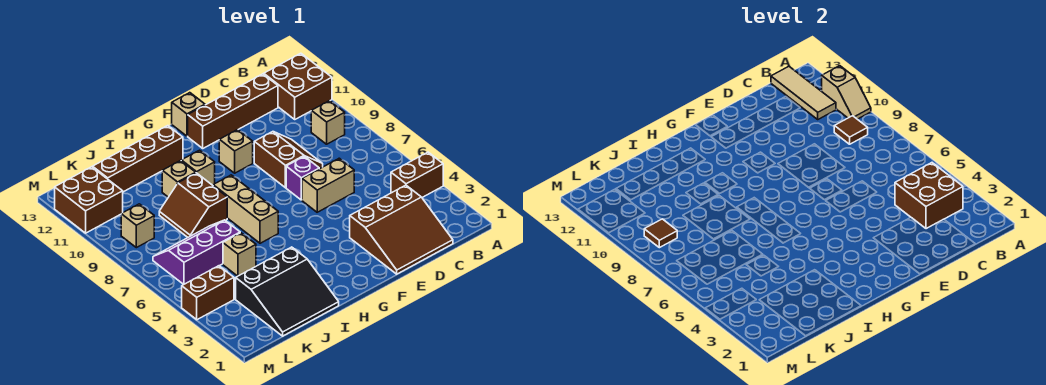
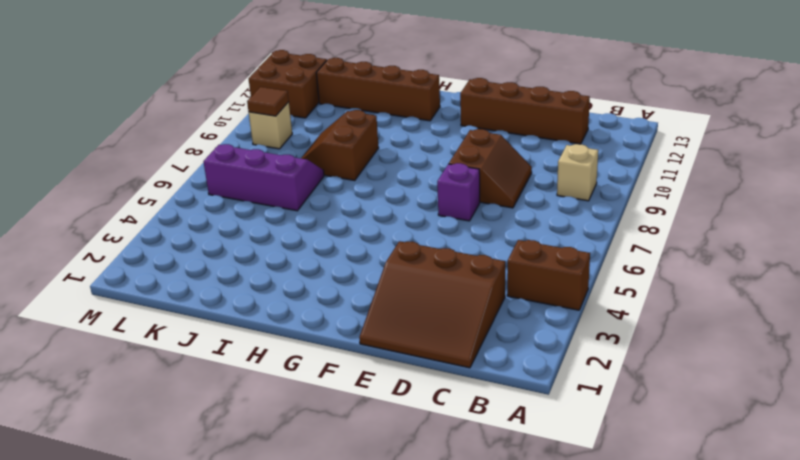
none -> brown 2x2 brick [264,53,332,119]
none -> tan 1x2 brick [302,158,354,212]
none -> tan 1x1 brick [219,130,253,173]

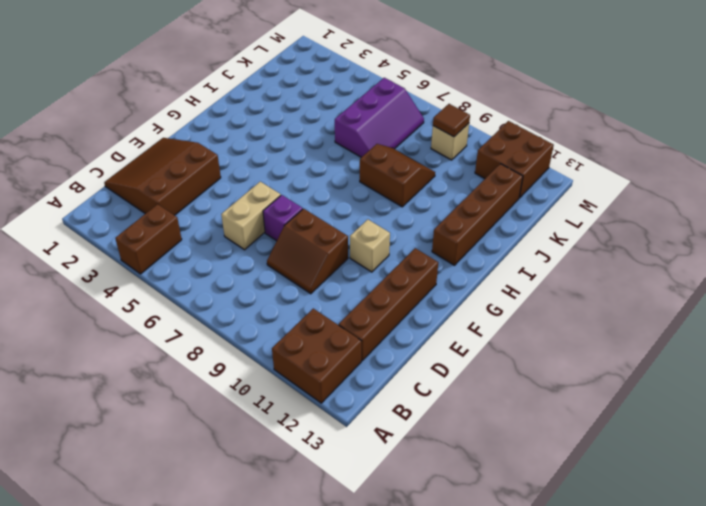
none -> tan 1x1 brick [311,101,345,144]
none -> tan 1x1 brick [172,93,205,136]
none -> tan 1x3 brick [213,175,278,243]

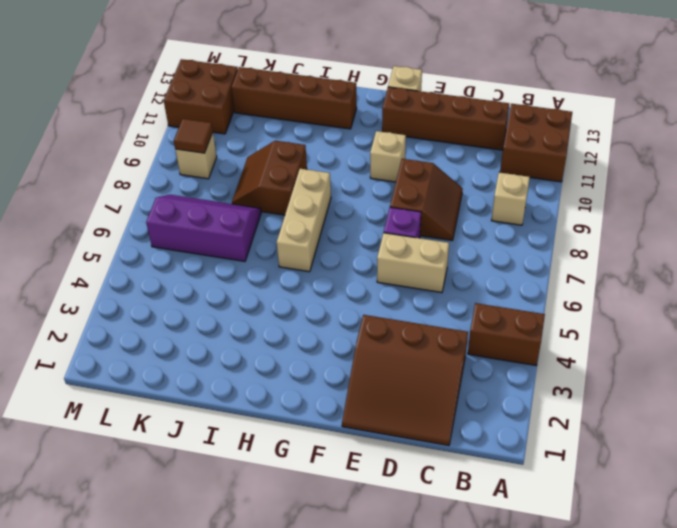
none -> tan 1x1 brick [181,150,215,185]
none -> black 3x3 slope [236,247,339,336]
none -> tan 1x1 brick [162,161,196,197]

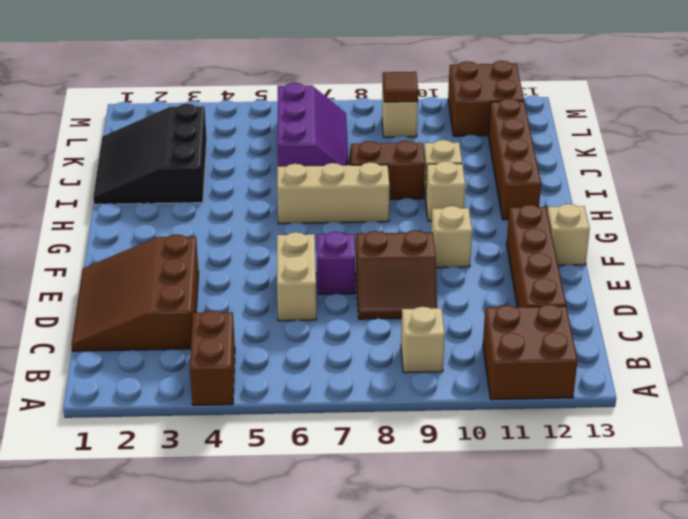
none -> tan 1x1 brick [223,233,256,276]
none -> brown 1x2 brick [182,266,234,320]
none -> tan 1x2 slope [822,66,871,119]

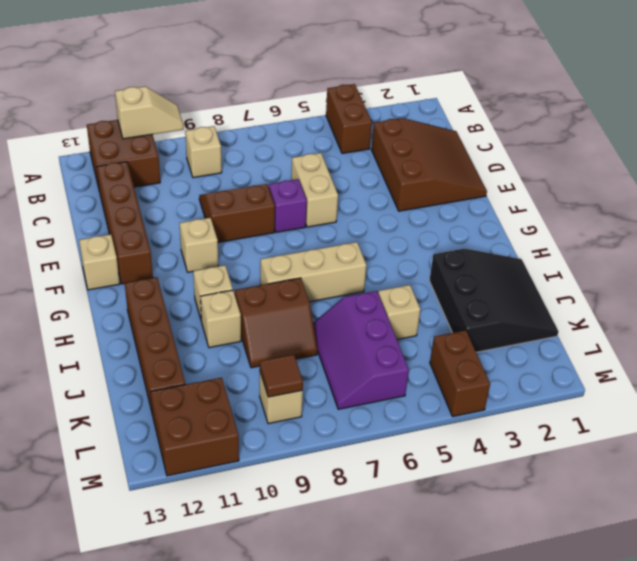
none -> brown 2x2 brick [895,163,963,229]
none -> brown 1x1 tile [834,116,868,144]
none -> tan 1x3 tile [771,66,836,119]

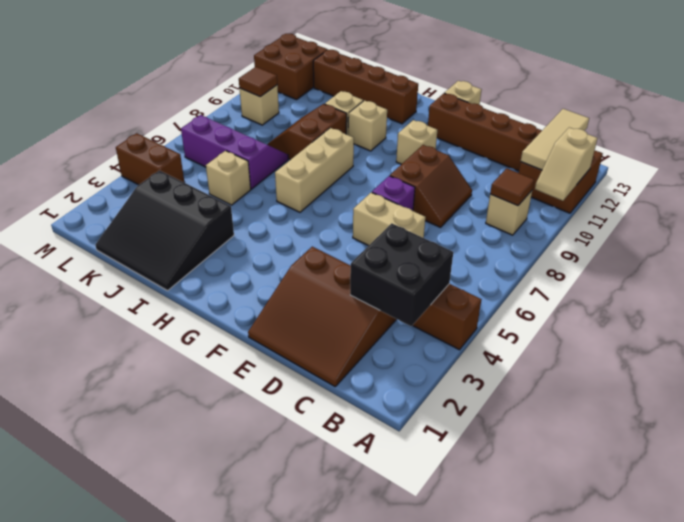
black 2x2 brick [350,223,453,326] -> brown 2x2 brick [895,163,963,229]

